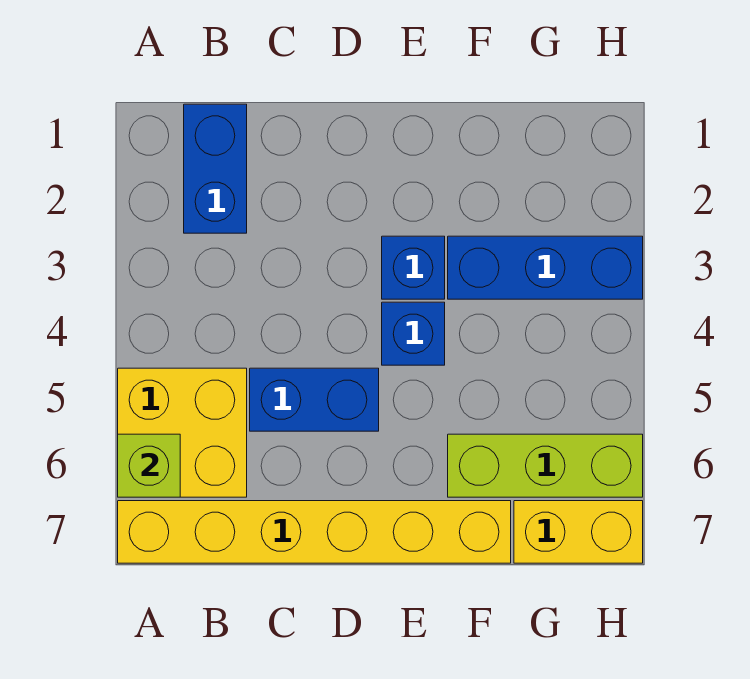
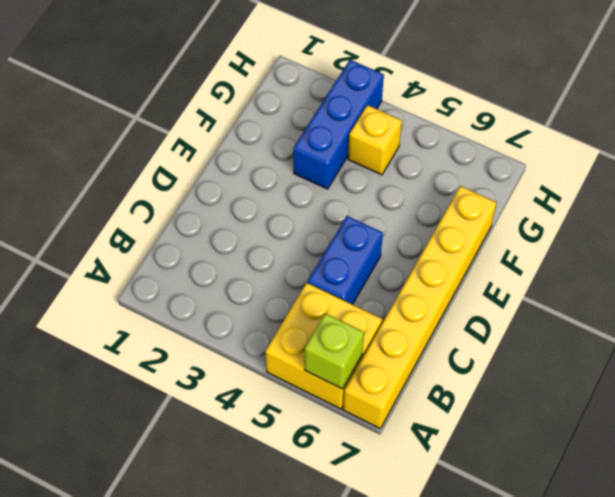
yellow 1x1 brick [348,105,402,175] -> none
none -> blue 1x2 brick [184,104,247,233]
none -> blue 1x1 brick [382,236,445,299]

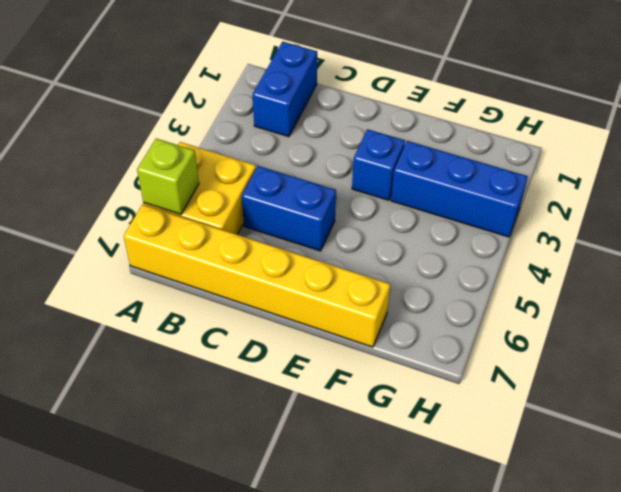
none -> blue 1x1 brick [382,302,445,365]
none -> lime 1x3 brick [448,434,643,497]

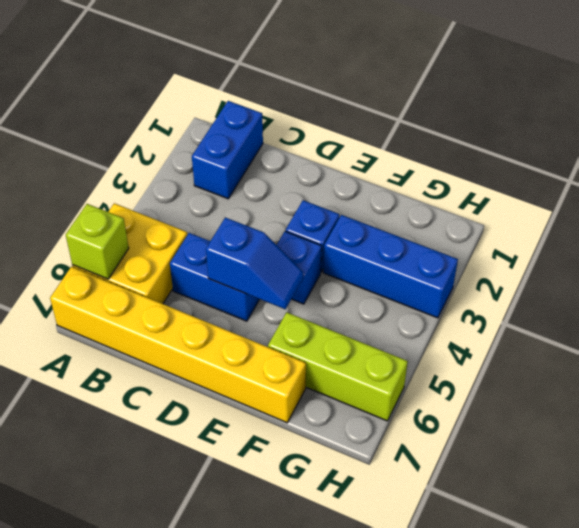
blue 1x2 slope [206,217,303,309] -> none
none -> yellow 1x2 brick [514,501,643,563]

